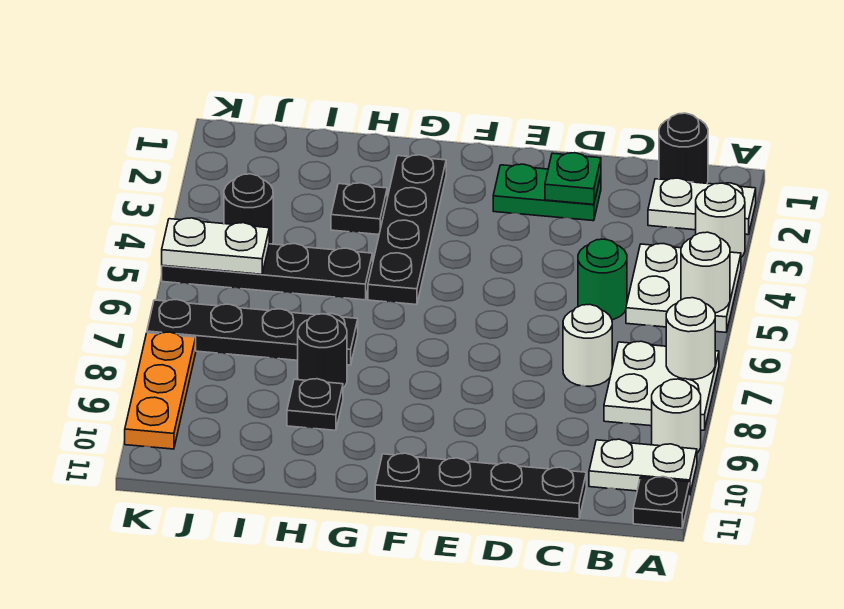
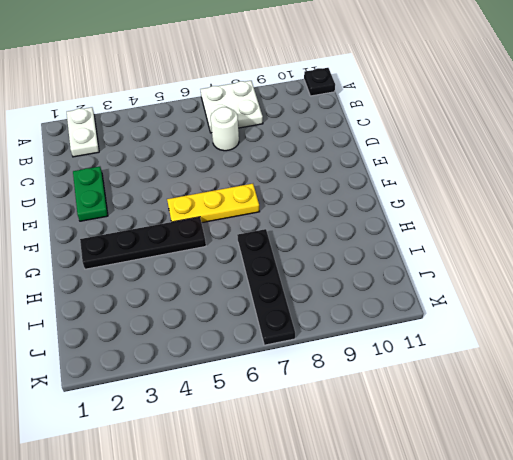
yellow 1x3 plate [167,184,259,223] -> none
none -> white 1x1 round brick [696,183,745,257]
none -> white 2x2 plate [626,244,741,332]
none -> white 1x1 round brick [652,379,701,453]

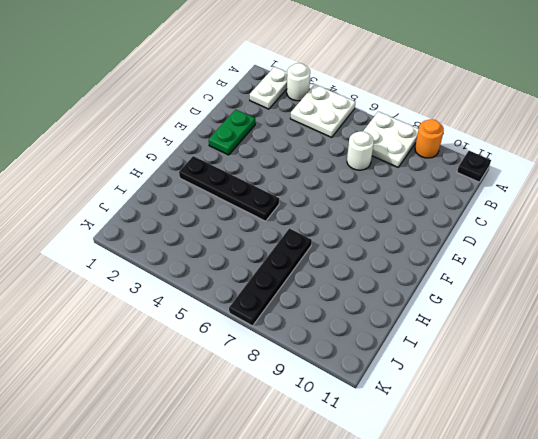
orange 1x1 round brick [415,119,444,158] -> white 1x1 round brick [652,379,701,453]
none -> white 1x2 plate [589,439,697,496]
none -> black 1x1 round brick [659,113,708,183]
none -> green 1x1 round brick [578,239,627,320]

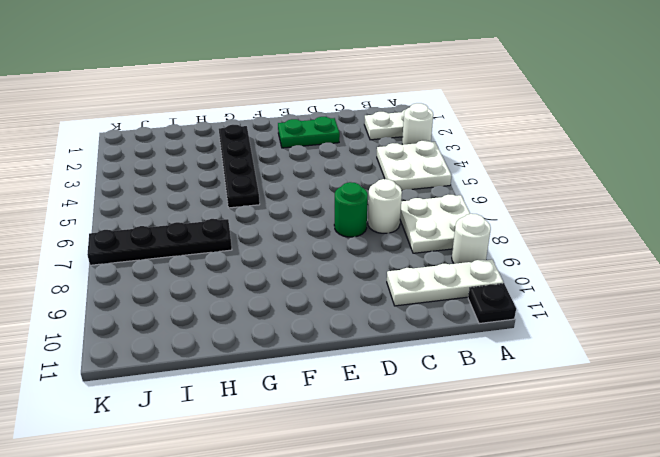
white 1x3 plate [387,259,504,306] -> white 1x2 plate [589,439,697,496]
green 1x1 round brick [334,182,368,237] -> green 1x1 round brick moved to [578,239,627,320]
none -> black 1x1 round brick [659,113,708,183]
none -> black 1x4 plate [375,453,586,519]
none -> black 1x1 plate [331,183,387,235]

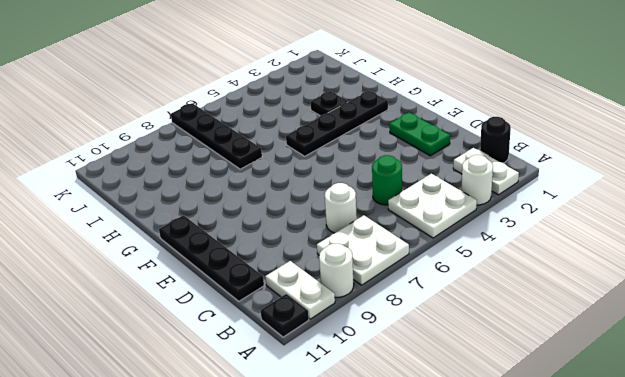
none -> black 1x4 plate [162,244,373,300]
none -> black 1x1 round brick [298,314,347,388]
none -> black 1x1 plate [287,379,343,430]

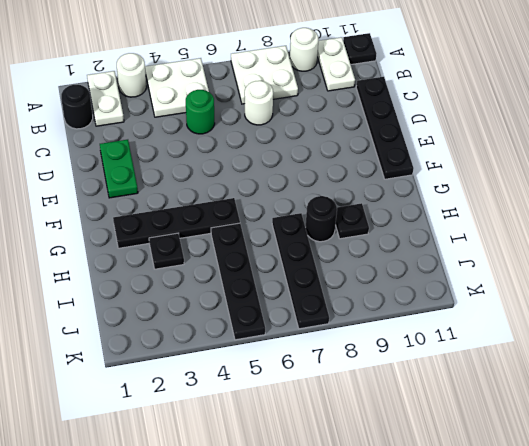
none -> black 1x1 round brick [224,174,273,244]
none -> orange 1x3 plate [125,332,196,449]
none -> white 1x1 round brick [681,232,730,313]

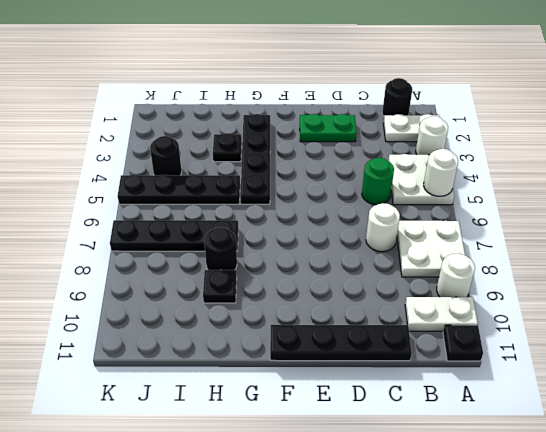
none -> orange 1x3 plate [125,332,196,449]
none -> white 1x1 round brick [666,298,715,379]
none -> green 1x1 plate [545,153,601,204]

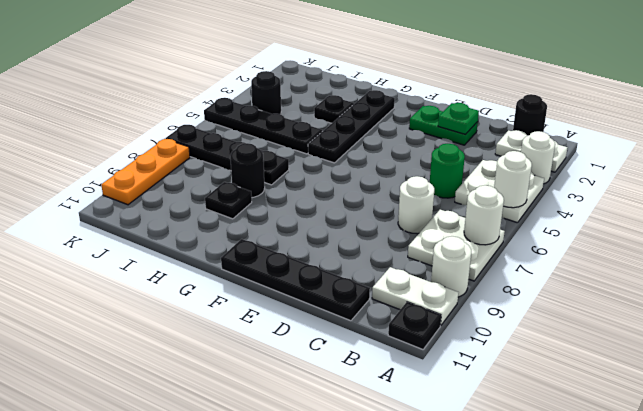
none -> white 1x2 plate [162,218,269,274]

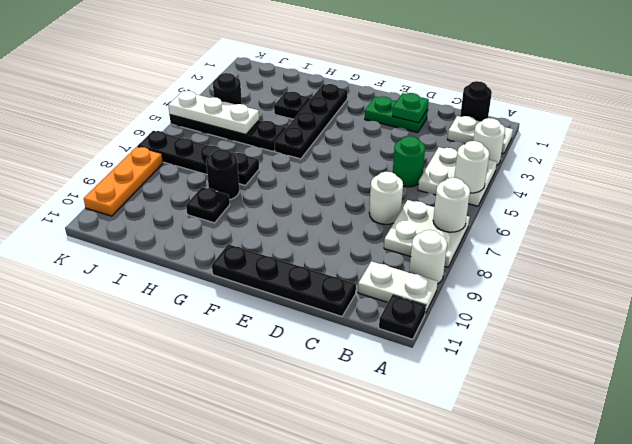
white 1x3 plate [168,91,259,134] -> white 1x2 plate [162,218,269,274]

